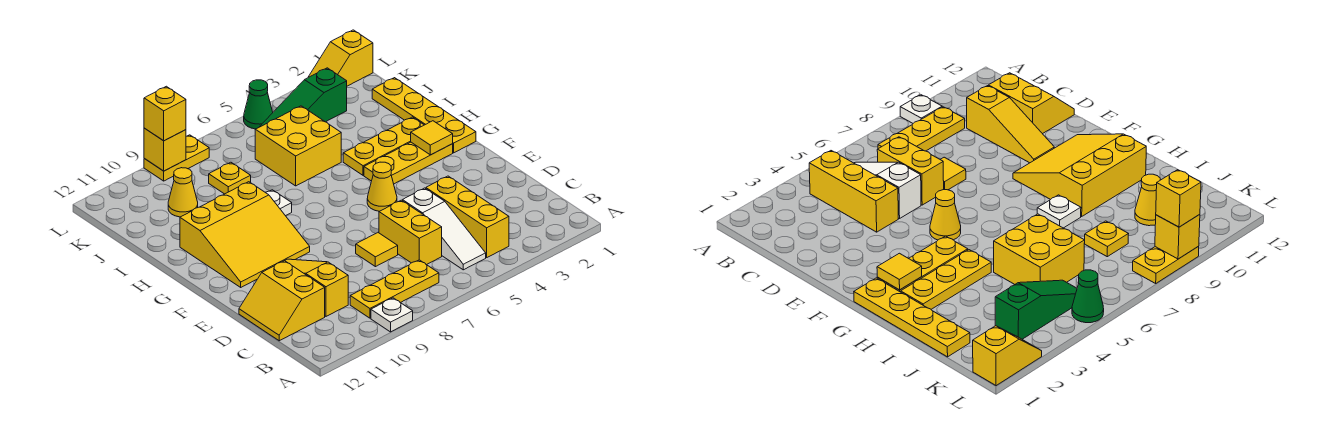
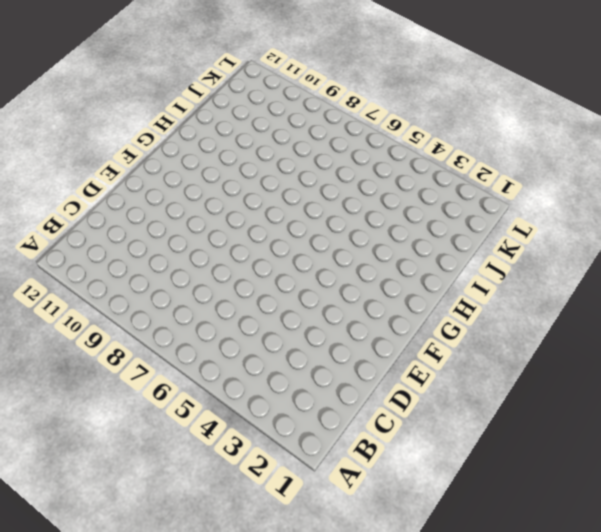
none -> white 1x1 plate [371,298,413,332]
none -> yellow 1x3 brick [426,176,509,258]
none -> white 1x3 slope [403,188,486,270]

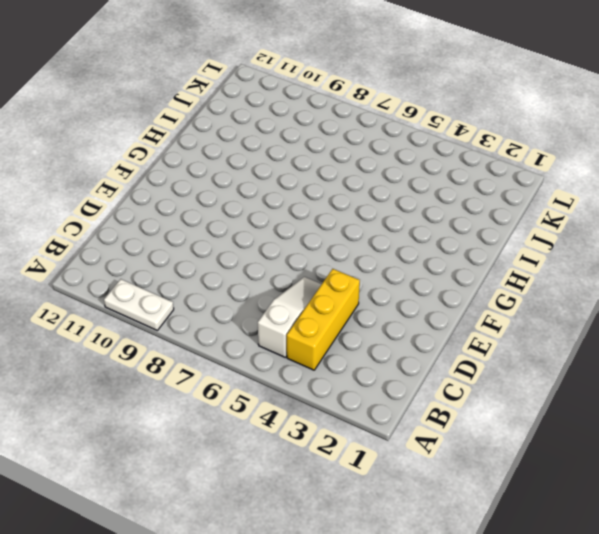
white 1x2 plate [104,279,174,330] -> white 1x1 plate [371,298,413,332]
white 1x3 slope [258,277,322,358] -> white 1x3 slope turned to [403,188,486,270]
none -> yellow 1x3 plate [350,260,439,318]
none -> yellow 1x2 brick [379,200,442,265]
none -> yellow 1x3 slope [285,259,348,316]

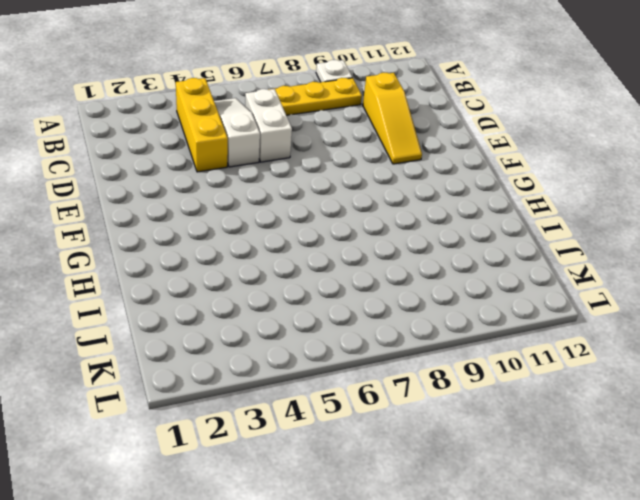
white 1x2 brick [245,89,292,162] -> yellow 1x2 brick [379,200,442,265]
none -> yellow 2x2 slope [239,261,325,341]
none -> yellow 1x1 tile [356,233,398,267]
none -> yellow 1x1 cone [367,162,397,211]

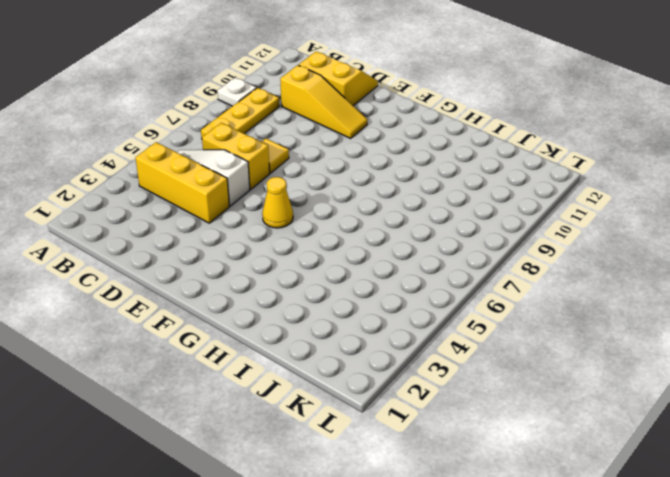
none -> yellow 3x3 slope [180,182,310,287]
none -> yellow 1x4 plate [372,78,476,153]
none -> yellow 1x3 plate [364,142,453,184]

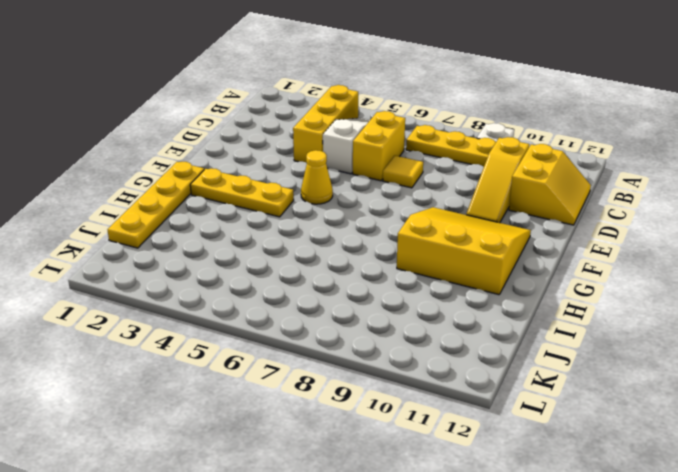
none -> yellow 1x3 plate [343,117,424,175]
none -> white 1x1 plate [265,190,292,216]
none -> yellow 2x2 brick [255,106,341,186]

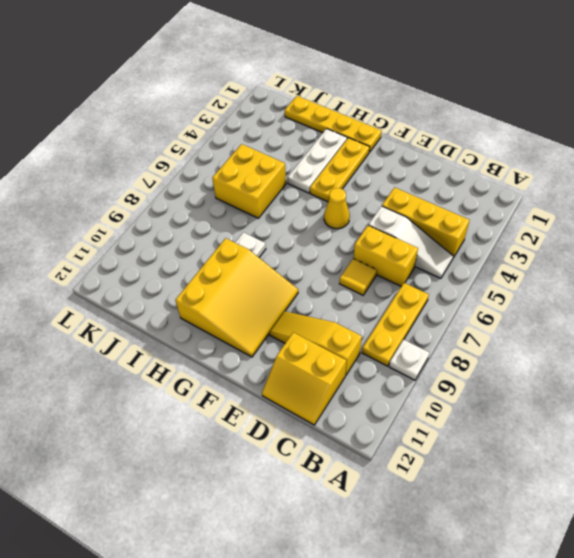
white 1x3 plate [287,129,347,193] -> yellow 1x3 plate [343,117,424,175]
none -> yellow 1x1 plate [209,162,251,194]
none -> yellow 1x1 cone [168,168,198,217]
none -> green 1x3 slope [260,68,347,127]

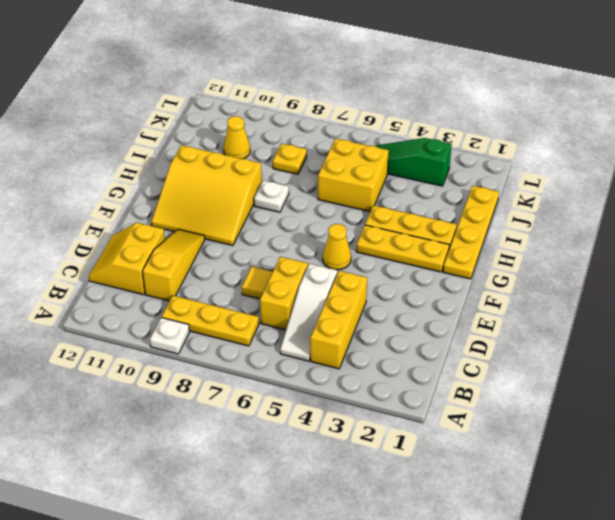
none -> yellow 1x2 slope [309,30,373,86]
none -> green 1x1 cone [244,80,273,129]
none -> yellow 1x2 plate [144,135,209,181]

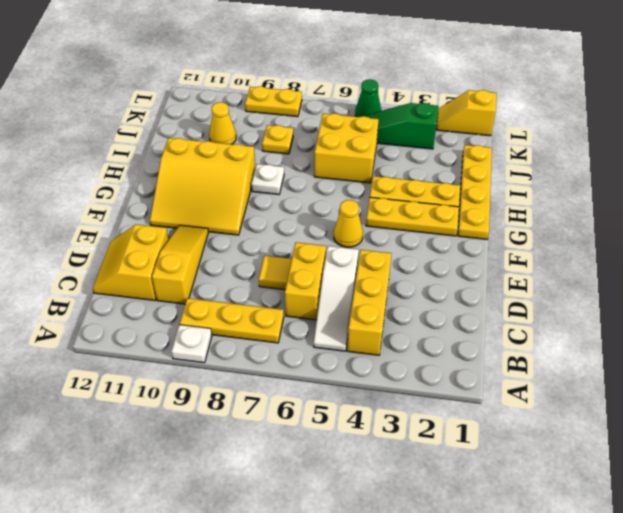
none -> yellow 1x1 tile [411,121,453,155]
none -> yellow 1x1 brick [144,128,186,171]
none -> yellow 1x1 brick [144,86,186,141]

